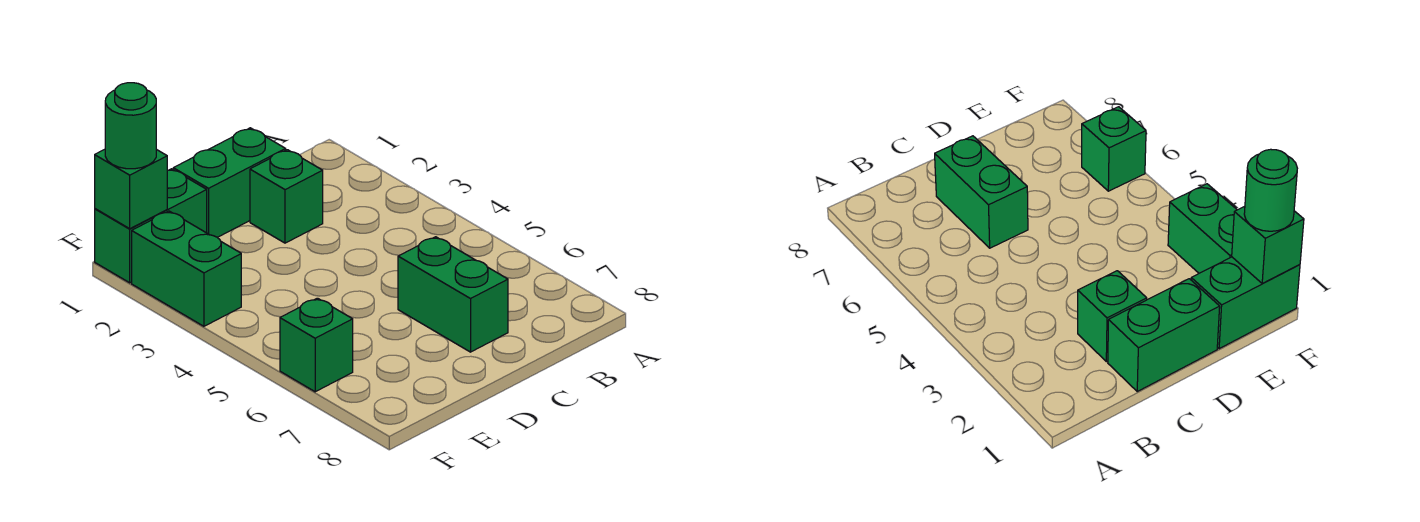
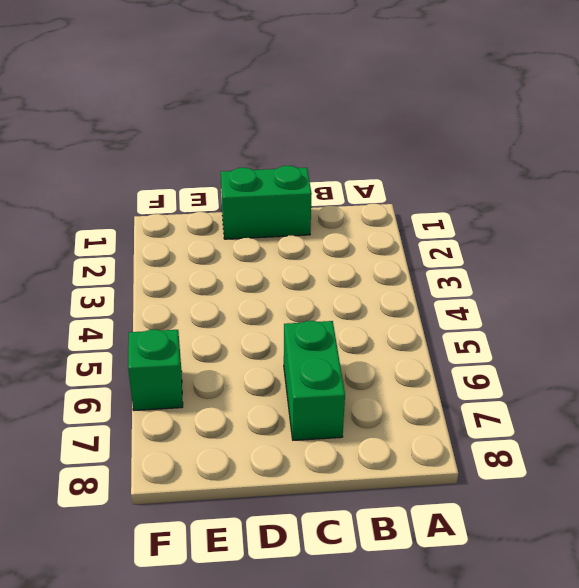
none -> green 1x1 brick [250,150,323,243]
none -> green 1x2 brick [95,169,207,283]

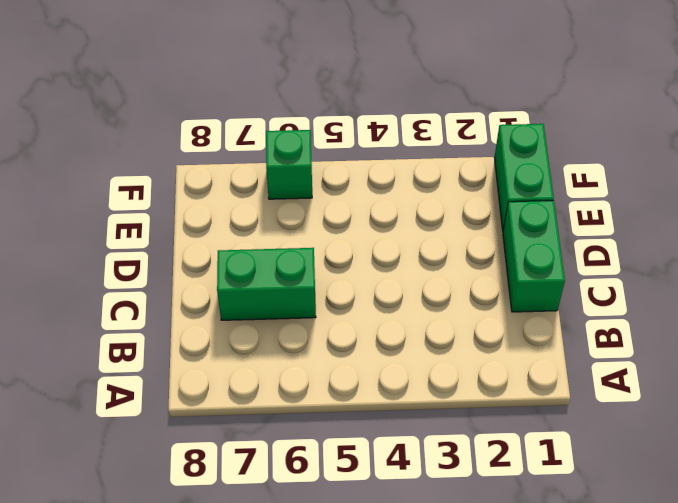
none -> green 1x1 brick [250,150,323,243]
none -> green 1x2 brick [132,211,241,326]

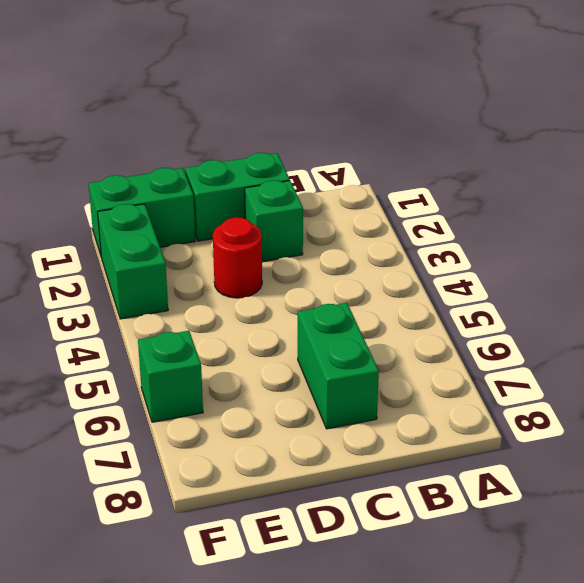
red 1x1 round brick [213,217,262,298] -> none
none -> green 1x1 brick [95,149,167,229]
none -> green 1x1 round brick [105,83,156,169]

